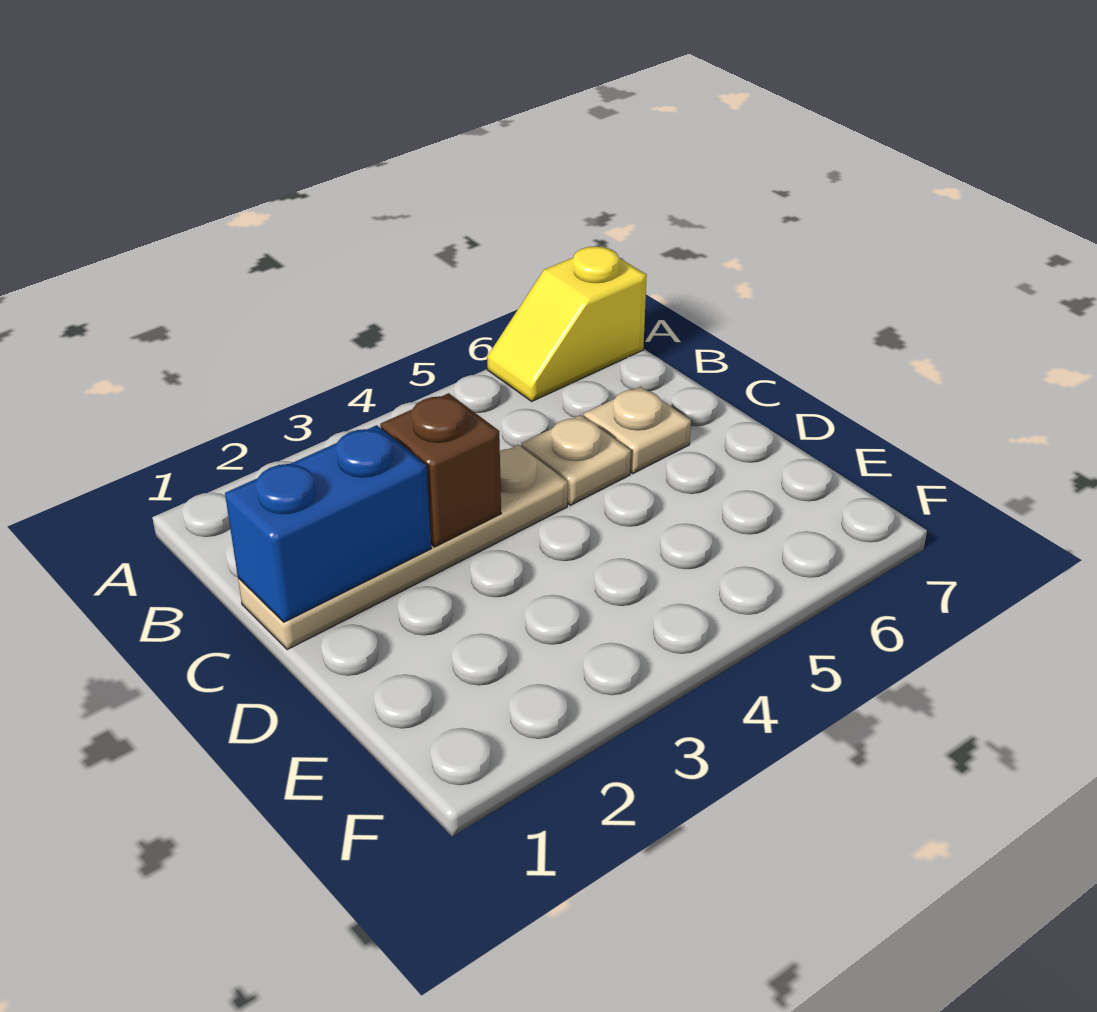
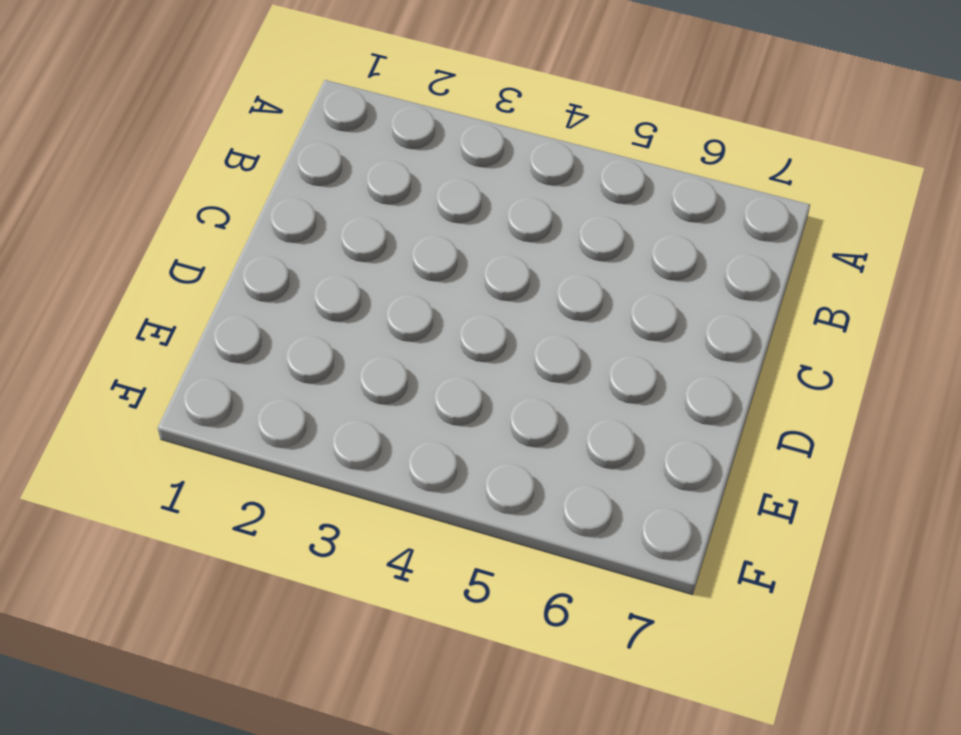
none -> yellow 1x2 slope [487,246,647,401]
none -> tan 1x4 plate [238,445,568,649]

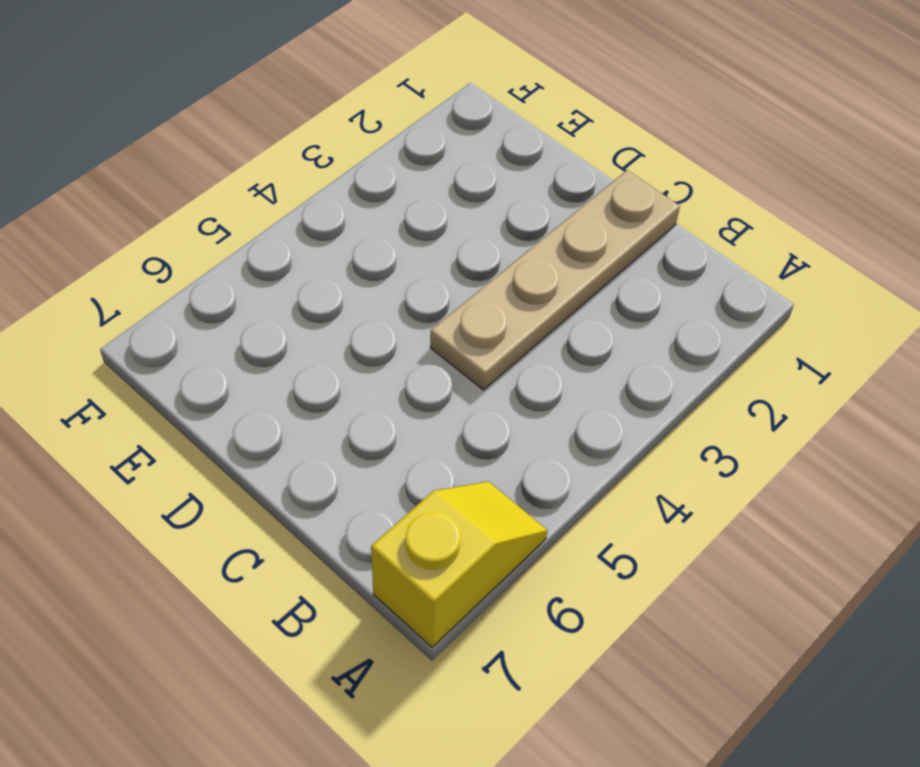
none -> tan 1x1 plate [521,415,631,505]
none -> tan 1x1 plate [584,387,691,473]

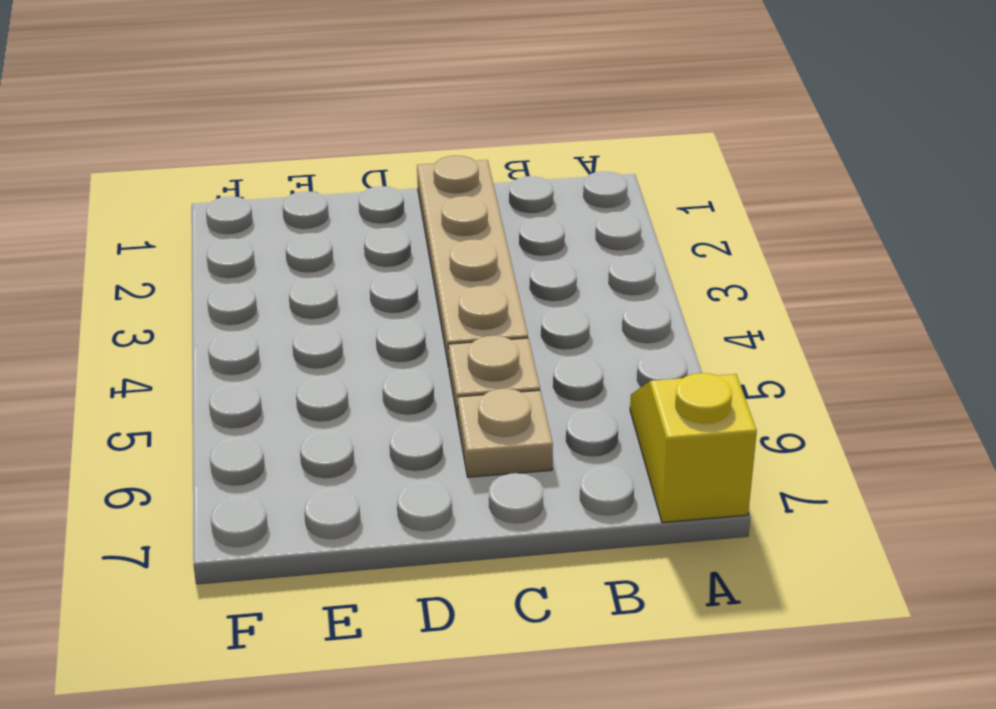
none -> blue 1x2 brick [225,425,431,622]
none -> brown 1x1 brick [380,393,501,547]

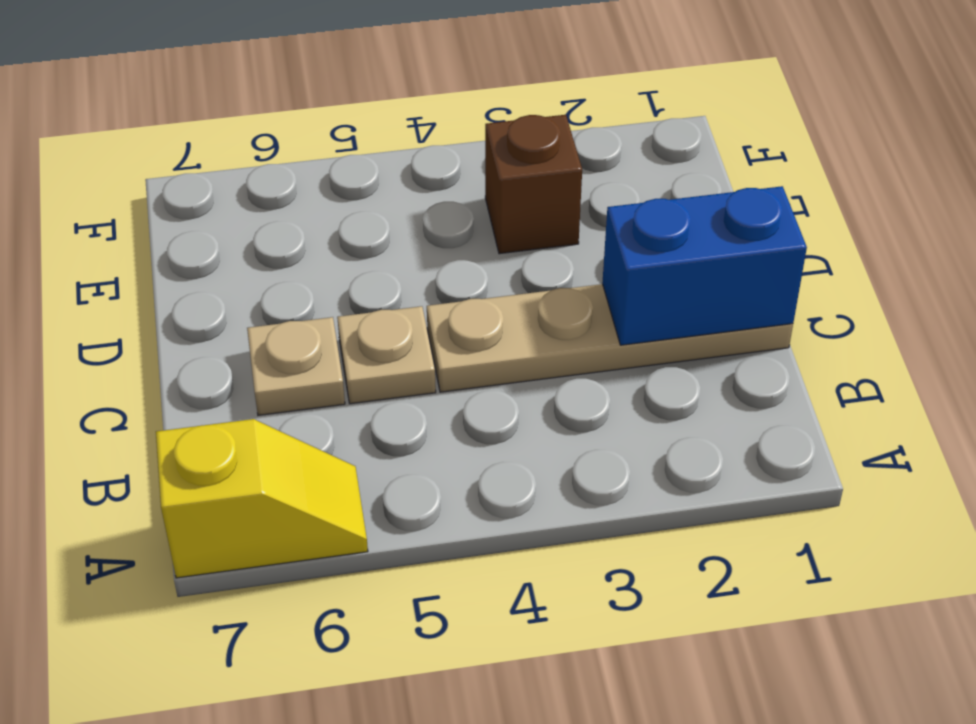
brown 1x1 brick [485,115,582,254] -> brown 1x1 brick moved to [380,393,501,547]

